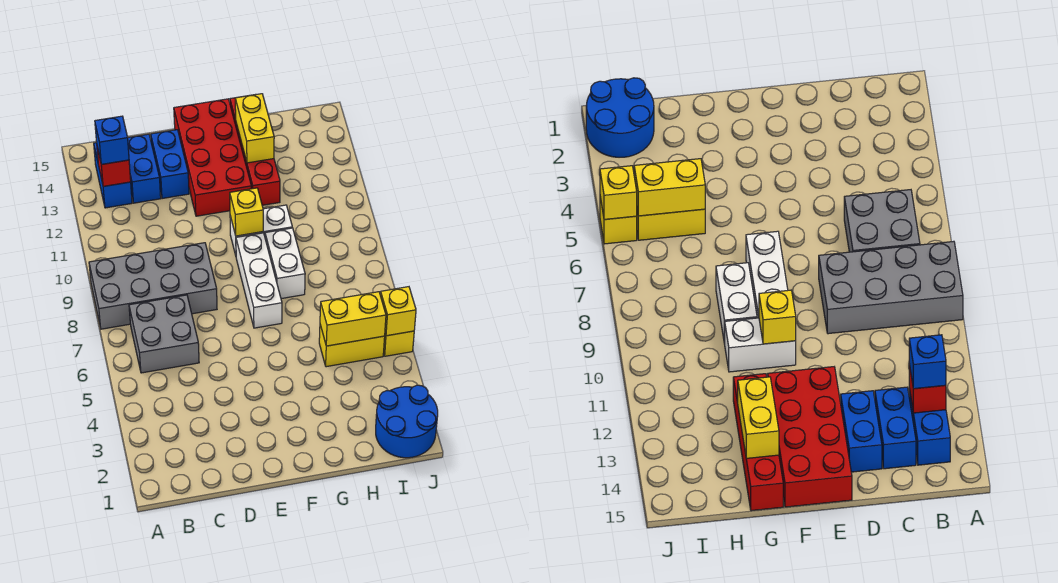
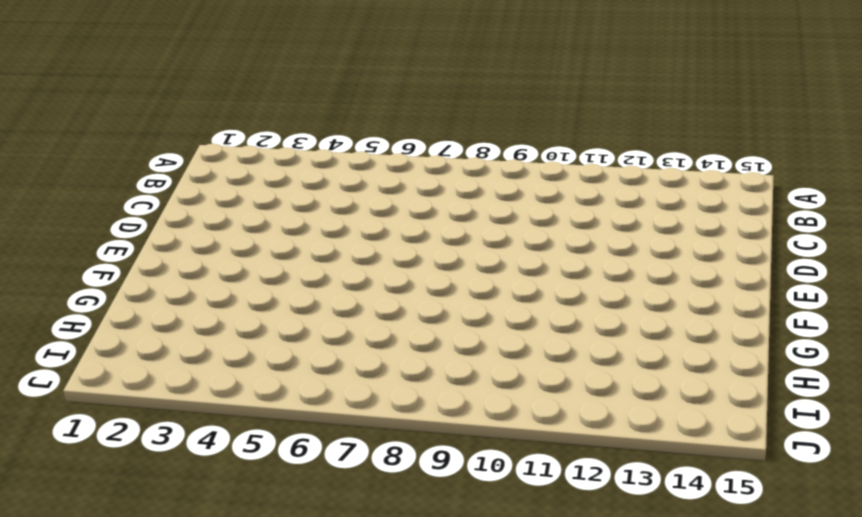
none -> grey 2x4 brick [89,243,217,329]
none -> grey 2x2 brick [129,295,199,373]
none -> blue 1x2 brick [94,143,132,208]

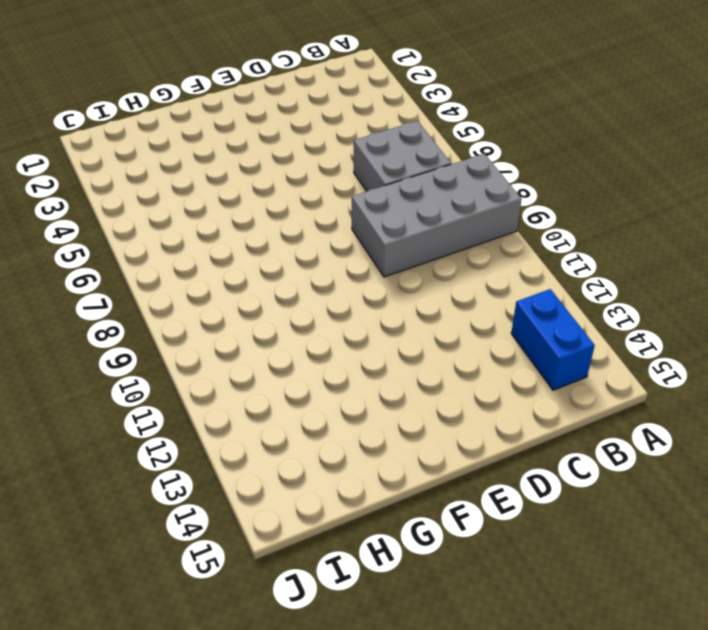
none -> blue 1x2 brick [128,134,161,203]
none -> blue 1x2 brick [151,130,189,199]
none -> red 2x4 brick [174,99,251,216]

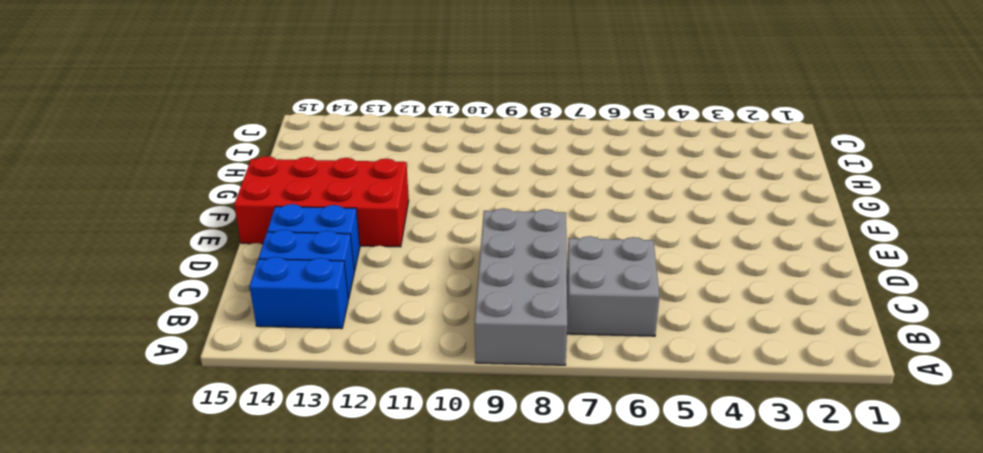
none -> white 1x3 brick [236,233,282,328]
none -> white 1x2 brick [230,205,292,255]
none -> white 1x2 brick [265,228,305,299]

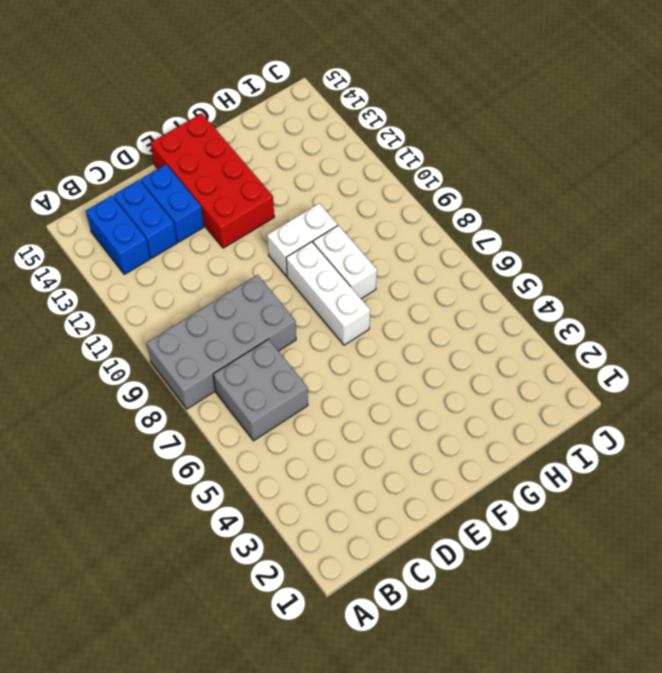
none -> red 1x4 brick [230,95,280,205]
none -> yellow 1x2 brick [319,325,385,367]
none -> blue 2x2 round brick [376,385,438,458]

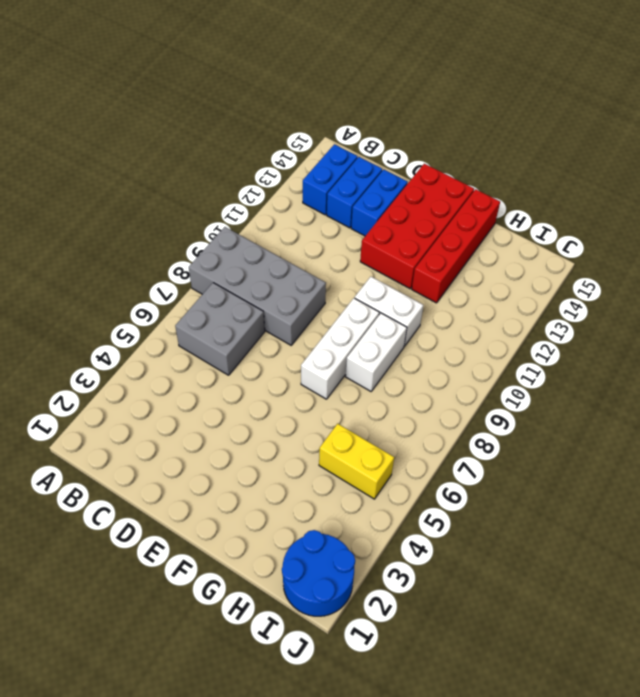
none -> yellow 1x1 brick [384,331,414,356]
none -> red 1x1 brick [97,147,131,186]
none -> yellow 1x1 brick [230,188,263,236]

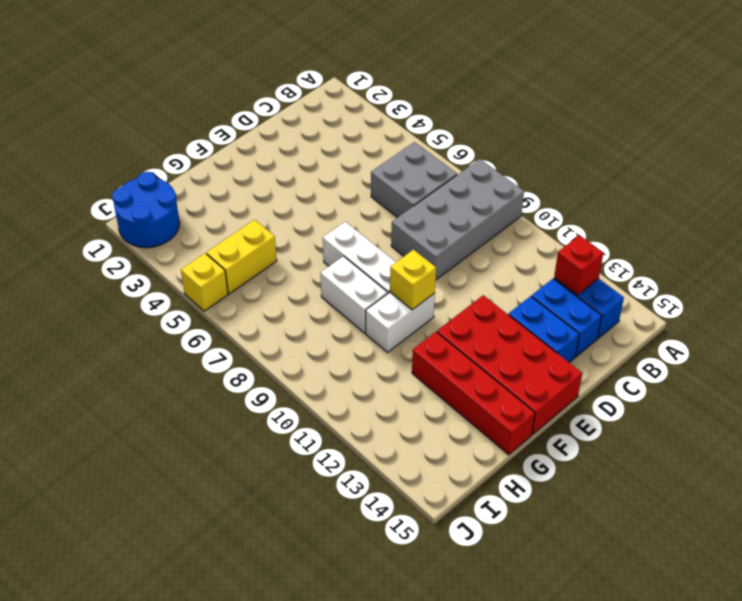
none -> yellow 1x2 brick [235,94,274,163]
none -> yellow 1x2 brick [320,292,386,346]
none -> yellow 1x1 brick [380,287,416,336]

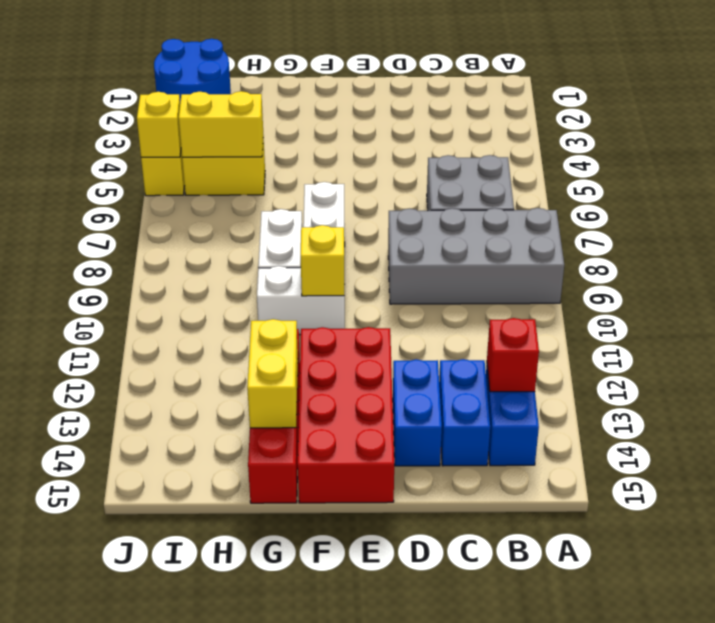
none -> blue 1x1 brick [95,116,129,164]

